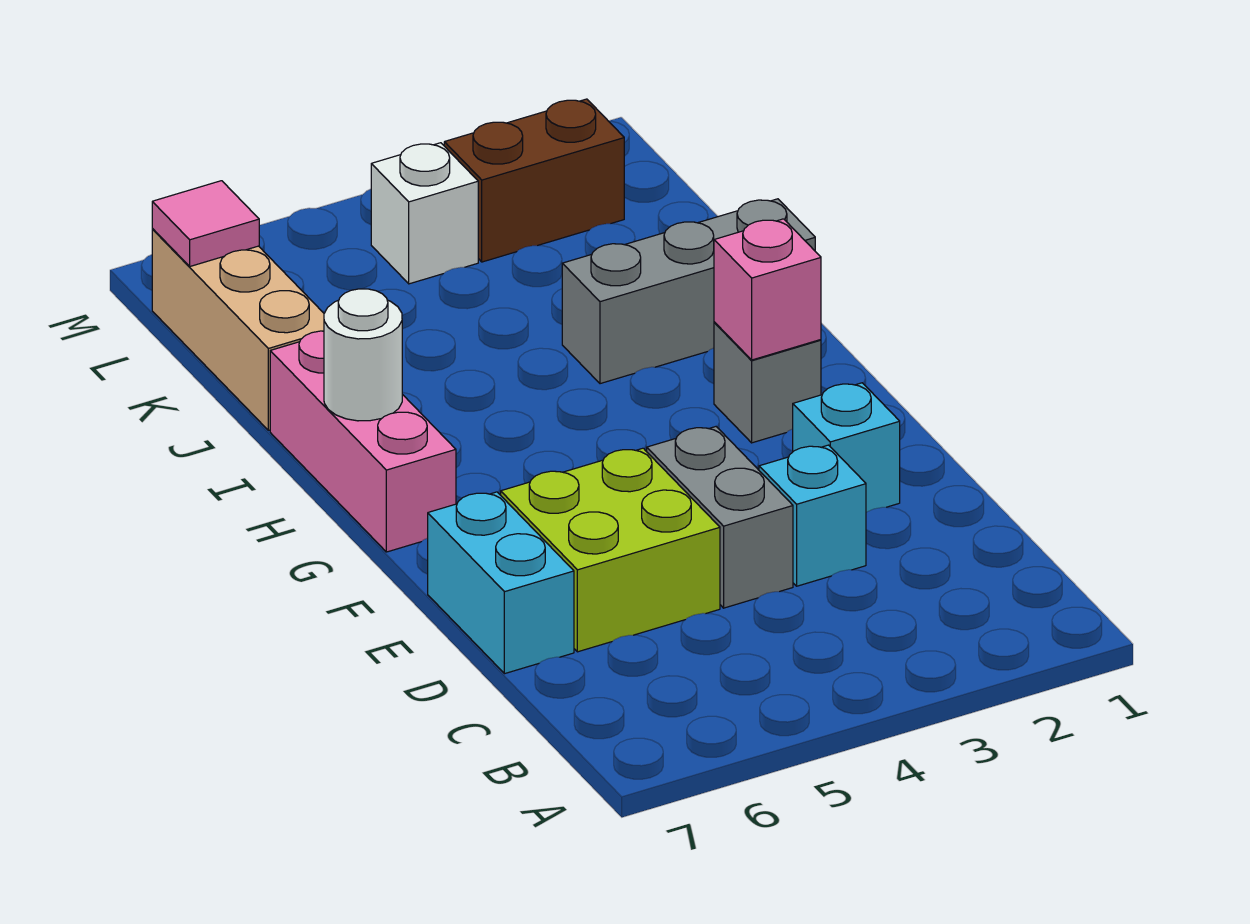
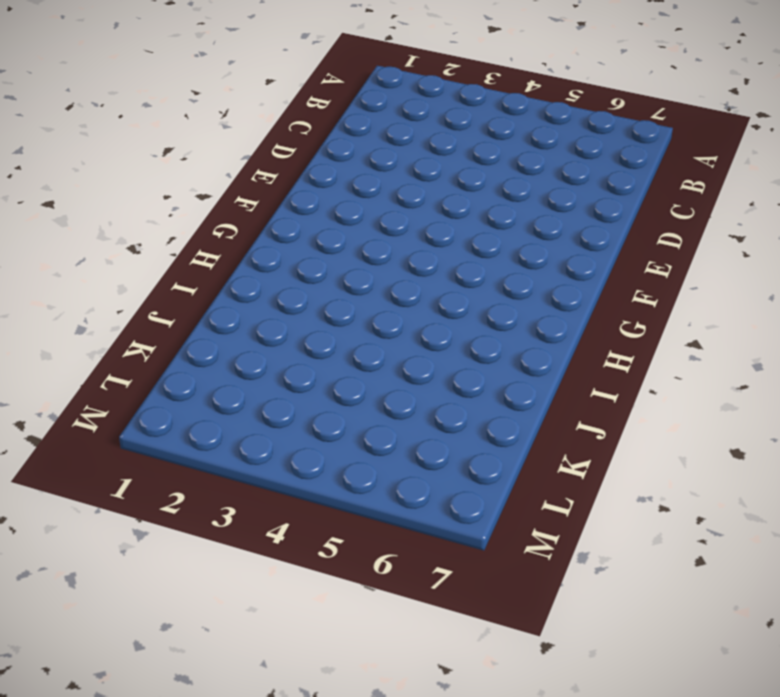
none -> cyan 1x1 brick [759,445,866,586]
none -> grey 1x2 brick [646,427,793,608]
none -> lime 2x2 brick [501,448,720,652]

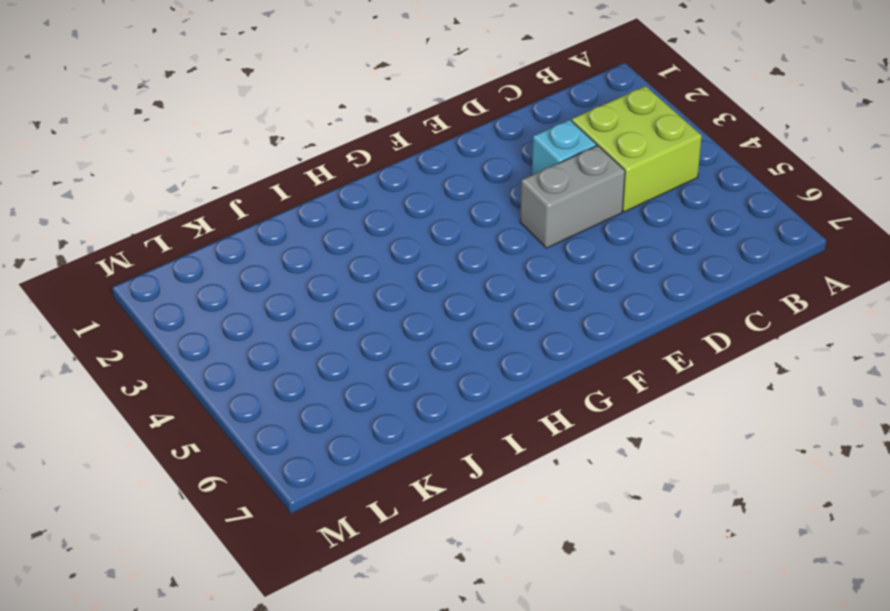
lime 2x2 brick [572,86,702,212] -> lime 2x2 brick moved to [501,448,720,652]
none -> cyan 1x2 brick [428,492,574,674]
none -> cyan 1x1 brick [793,383,900,512]
none -> grey 1x1 brick [714,322,821,443]

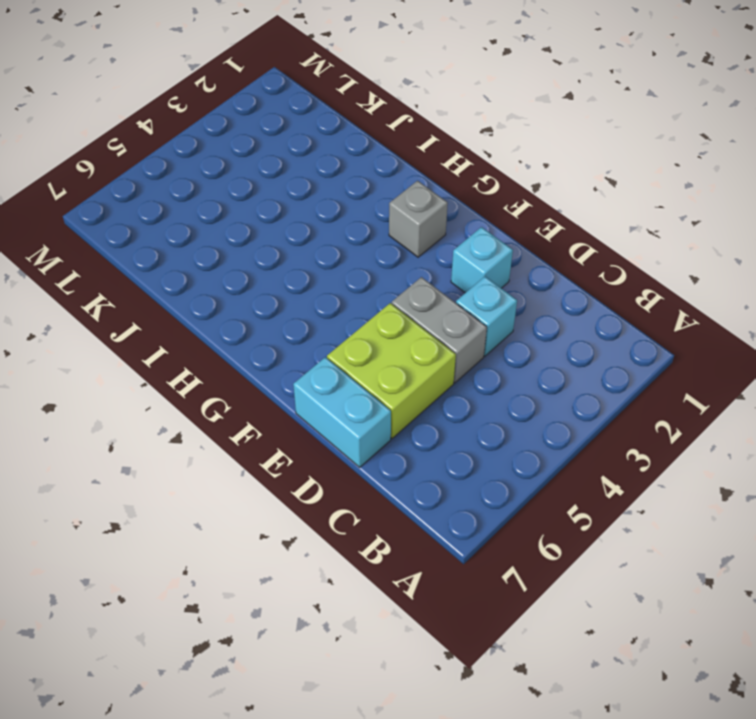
none -> pink 1x3 brick [270,331,456,552]
none -> grey 1x3 brick [562,199,815,384]
none -> tan 1x3 brick [152,229,324,430]

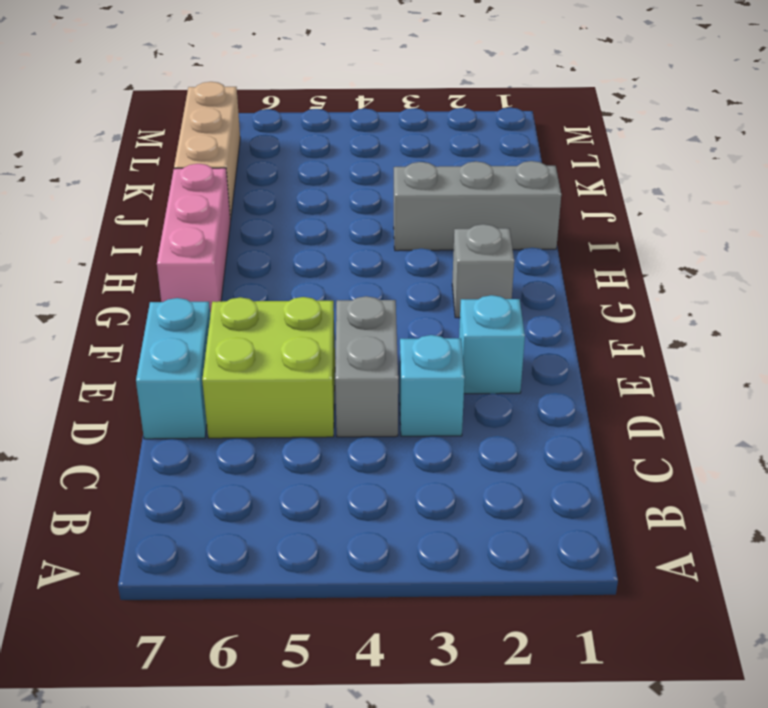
none -> brown 1x2 brick [444,99,624,262]
none -> white 1x1 brick [371,143,478,284]
none -> pink 1x1 brick [714,219,821,360]

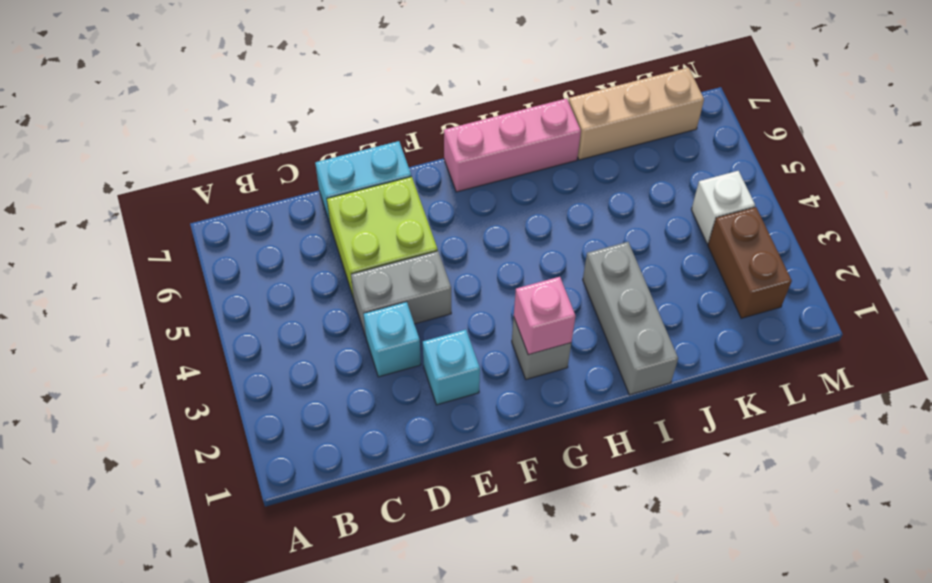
none -> white 1x1 round brick [324,289,402,421]
none -> pink 1x1 tile [152,181,259,266]

